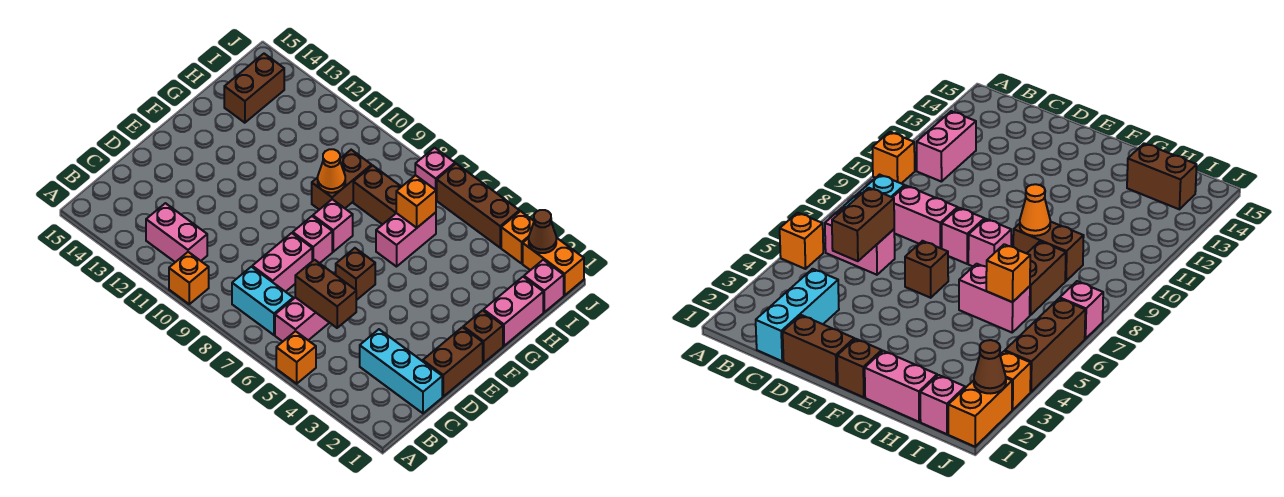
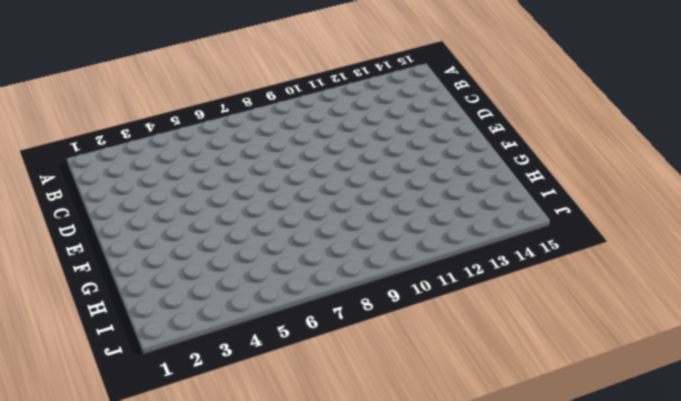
none -> orange 1x1 brick [276,331,316,384]
none -> orange 1x1 brick [169,252,209,304]
none -> pink 1x2 brick [275,297,329,342]

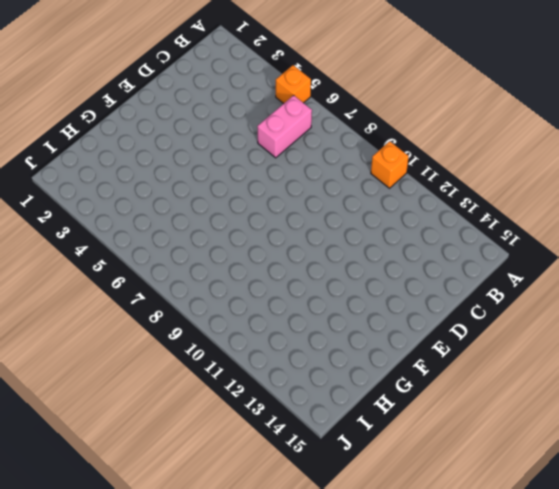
none -> cyan 1x2 brick [232,267,293,335]
none -> pink 1x2 brick [146,203,207,262]
none -> cyan 1x3 brick [360,329,442,413]

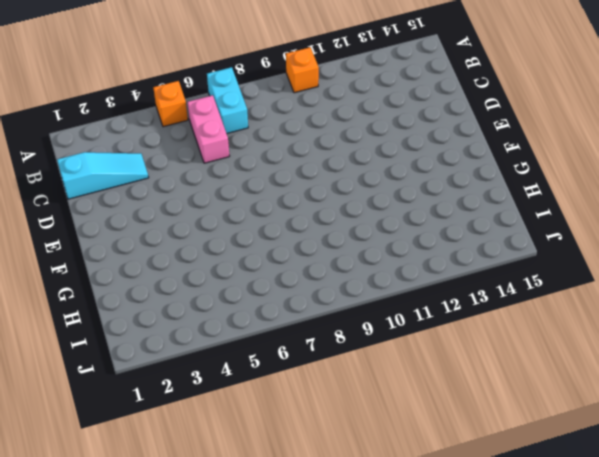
cyan 1x2 brick [207,67,248,134] -> cyan 1x2 brick turned to [232,267,293,335]
cyan 1x3 slope [57,152,149,199] -> cyan 1x3 brick [360,329,442,413]
none -> pink 1x2 brick [146,203,207,262]
none -> pink 1x2 brick [252,233,312,292]
none -> brown 1x2 brick [423,327,483,396]

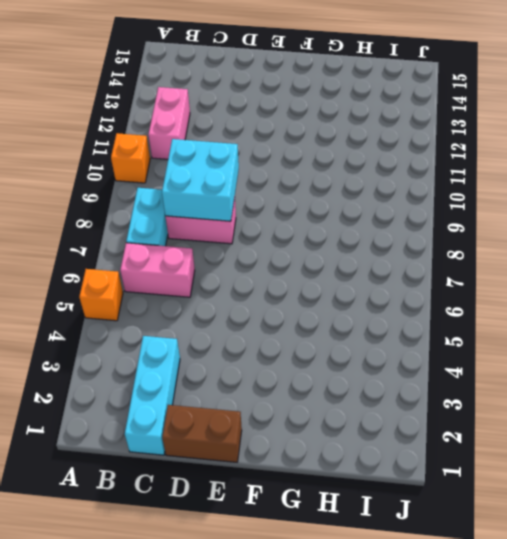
cyan 2x2 brick [162,139,239,221] -> none
none -> brown 1x1 brick [336,248,375,300]
none -> pink 1x1 brick [293,216,332,263]
none -> brown 1x1 brick [463,310,503,363]

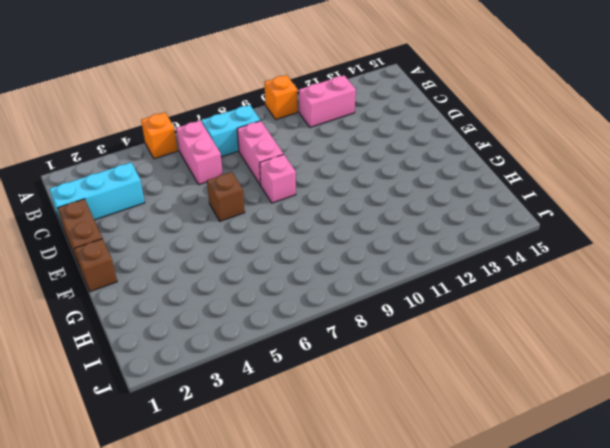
none -> pink 1x1 brick [313,199,353,252]
none -> pink 1x2 brick [484,277,543,346]
none -> pink 1x2 brick [376,212,436,267]

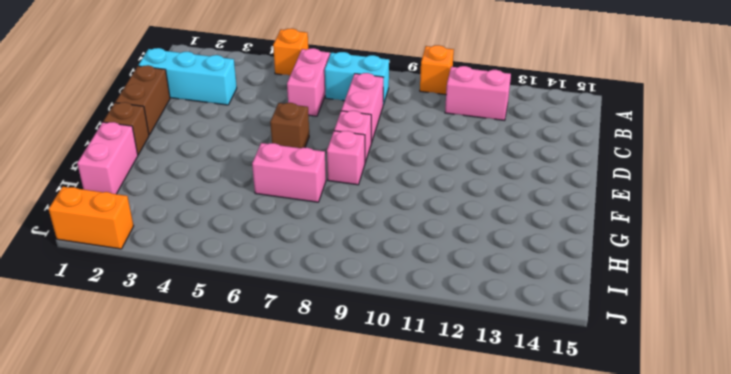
pink 1x2 brick [252,143,326,202] -> pink 1x2 brick turned to [376,212,436,267]
none -> brown 1x2 brick [312,150,372,210]
none -> brown 1x2 brick [353,165,401,225]
none -> brown 1x2 brick [224,54,284,123]

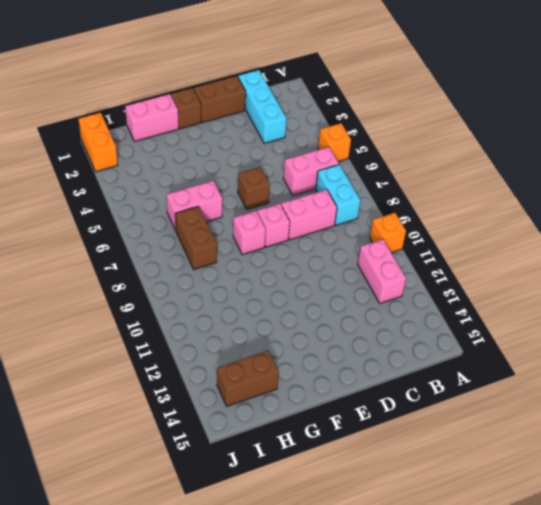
none -> brown 1x2 brick [312,150,372,210]
none -> pink 1x1 brick [524,260,564,312]
none -> orange 1x1 brick [501,211,534,263]

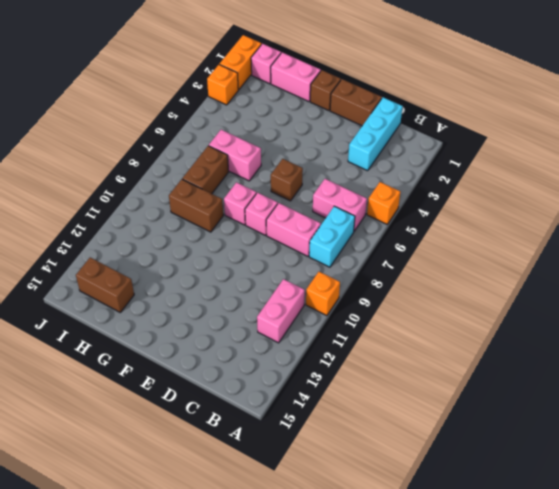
none -> brown 1x3 brick [437,164,519,248]
none -> pink 1x1 brick [415,148,455,200]
none -> brown 1x2 brick [295,260,356,328]

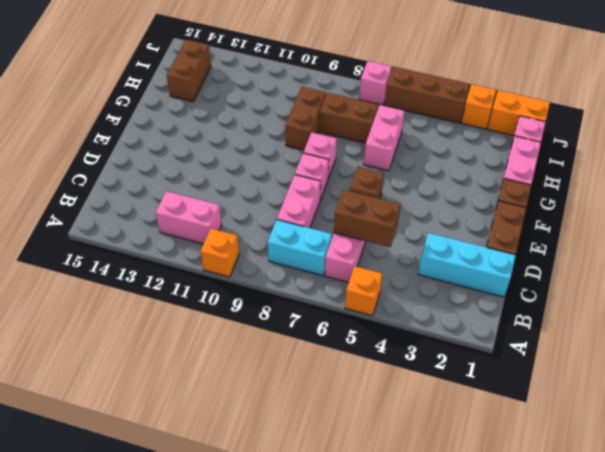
none -> orange 1x1 cone [318,149,345,193]
none -> orange 1x1 brick [396,175,436,228]
none -> brown 1x1 cone [529,210,556,253]

